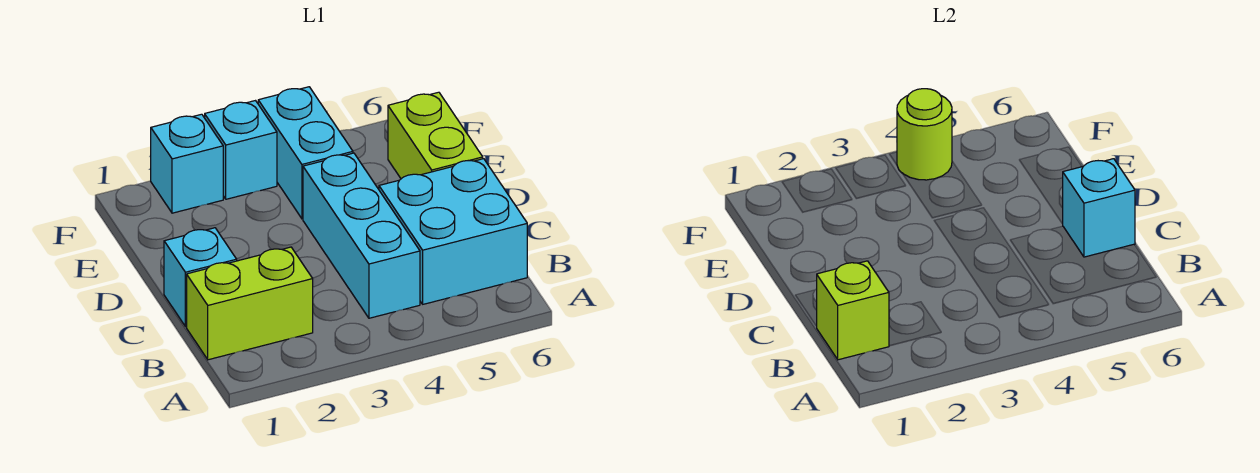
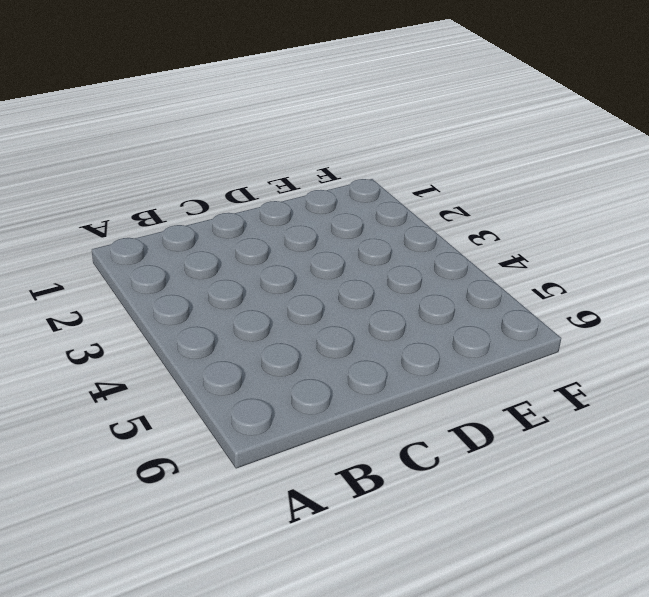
none -> lime 1x2 brick [187,247,313,360]
none -> cyan 1x3 brick [303,153,420,318]

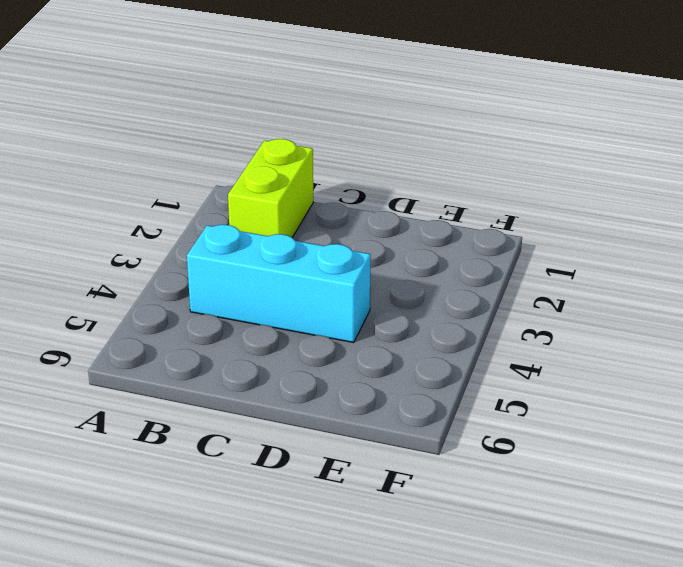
none -> cyan 2x2 brick [379,159,527,304]
none -> cyan 1x1 brick [164,228,237,327]

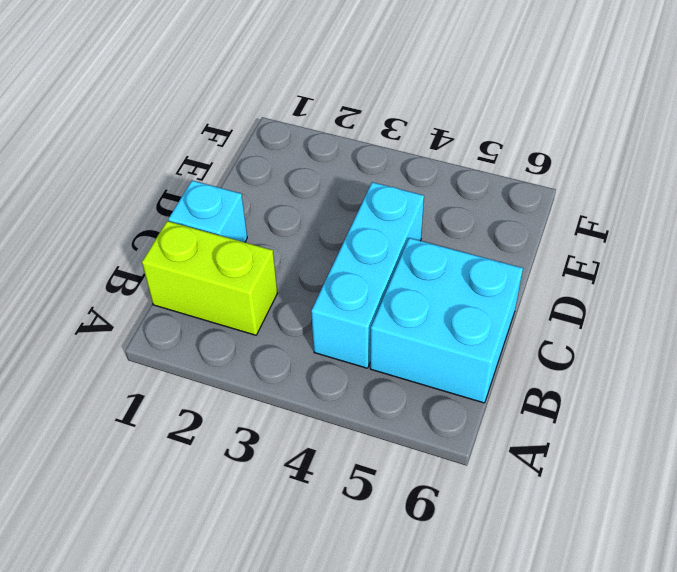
none -> lime 1x2 brick [388,92,483,179]
none -> cyan 1x2 brick [258,87,353,219]

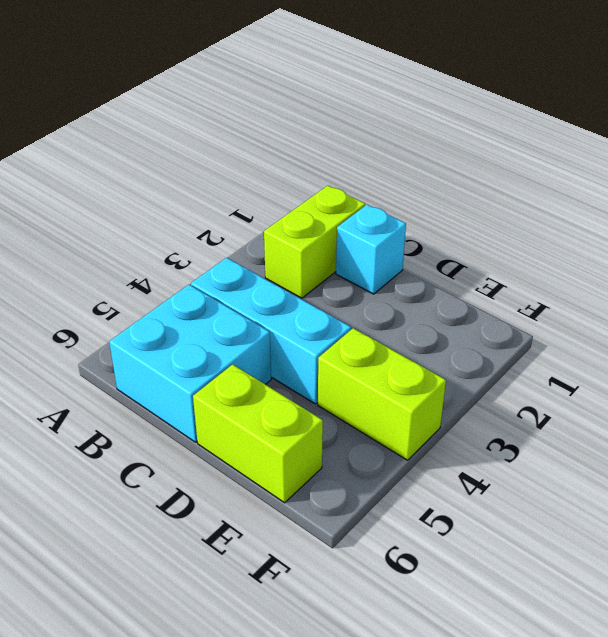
lime 1x2 brick [318,328,446,460] -> cyan 1x2 brick [258,87,353,219]
none -> cyan 1x1 brick [151,114,223,213]
none -> cyan 1x1 brick [205,101,277,199]

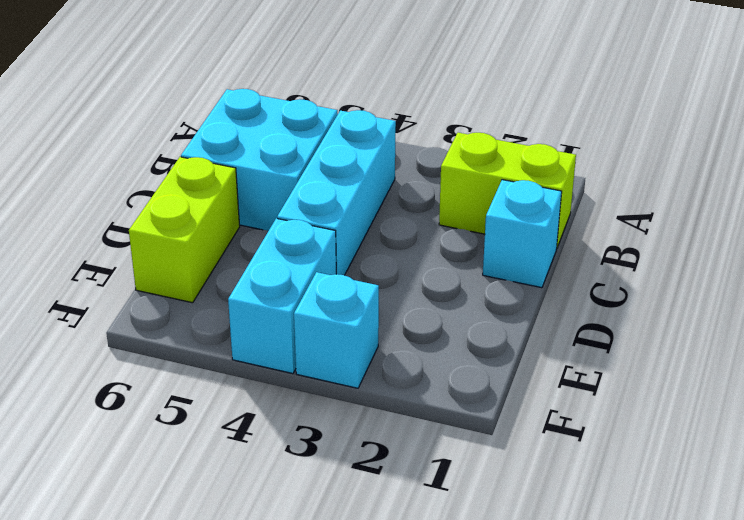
none -> cyan 1x1 brick [151,114,223,213]
none -> lime 1x1 brick [817,261,889,360]

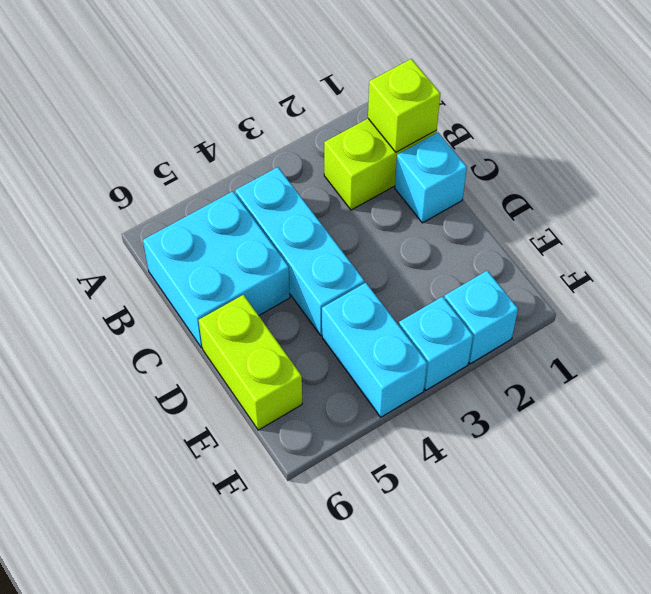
none -> cyan 1x1 brick [1063,159,1135,257]
none -> lime 1x1 round brick [897,89,952,180]

